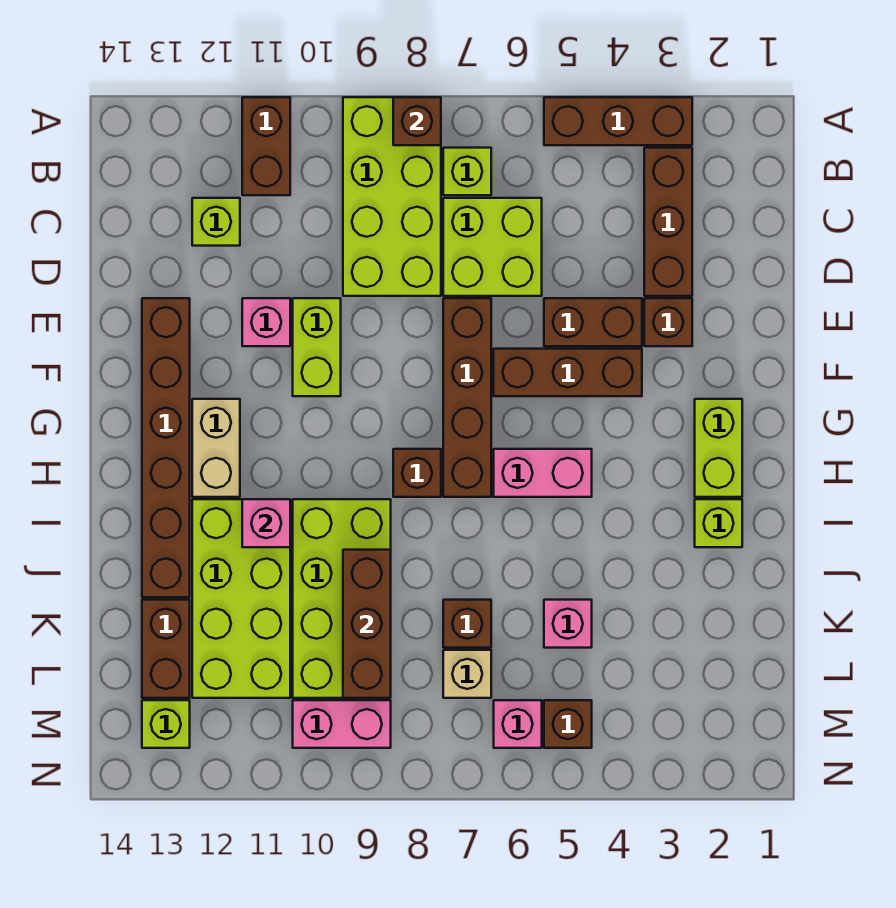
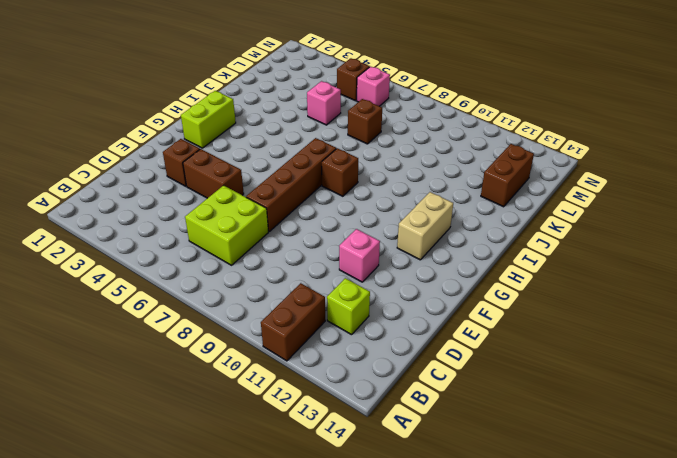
none -> brown 1x3 brick [544,97,692,145]
none -> lime 2x4 brick [343,97,441,296]
none -> brown 1x3 brick [644,148,692,296]
none -> lime 1x1 brick [443,148,491,195]

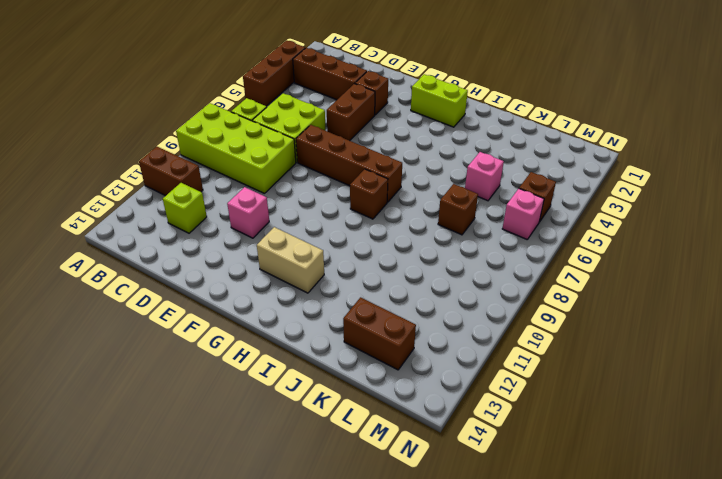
none -> lime 1x2 brick [293,298,341,396]
none -> brown 1x6 brick [142,298,190,597]
none -> brown 1x3 brick [494,349,642,396]
none -> pink 1x2 brick [494,449,592,497]

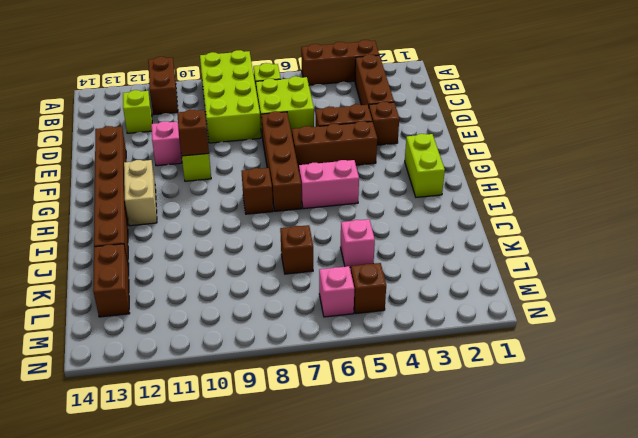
brown 1x1 brick [177,110,209,156] -> brown 1x1 brick moved to [393,97,441,145]
none -> lime 1x1 brick [695,499,742,547]
none -> lime 2x4 brick [293,499,391,698]
none -> lime 2x4 brick [192,499,290,698]
none -> tan 1x1 brick [443,650,491,698]

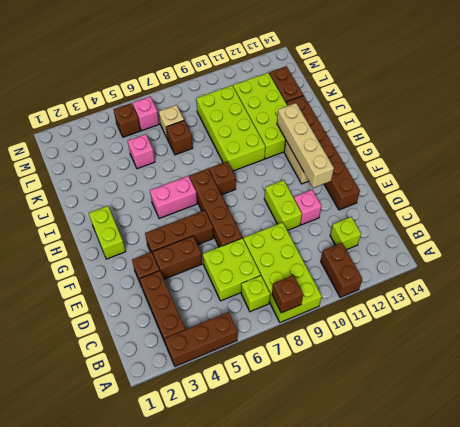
tan 1x4 brick [277,103,334,188] -> none
none -> lime 1x1 brick [695,499,742,547]
none -> pink 1x2 brick [293,700,391,748]
none -> lime 1x1 brick [142,700,190,748]
none -> pink 1x1 brick [242,499,290,547]

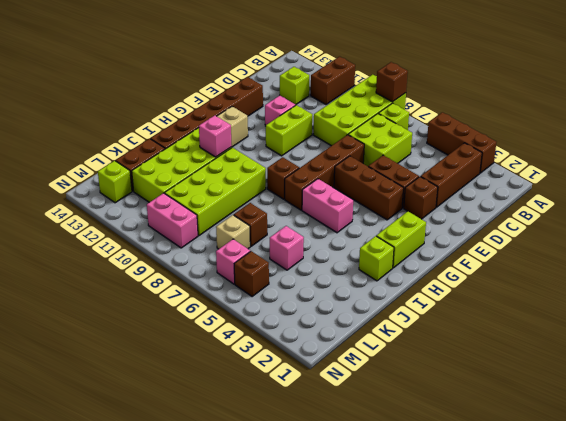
none -> brown 1x3 brick [343,550,391,698]

